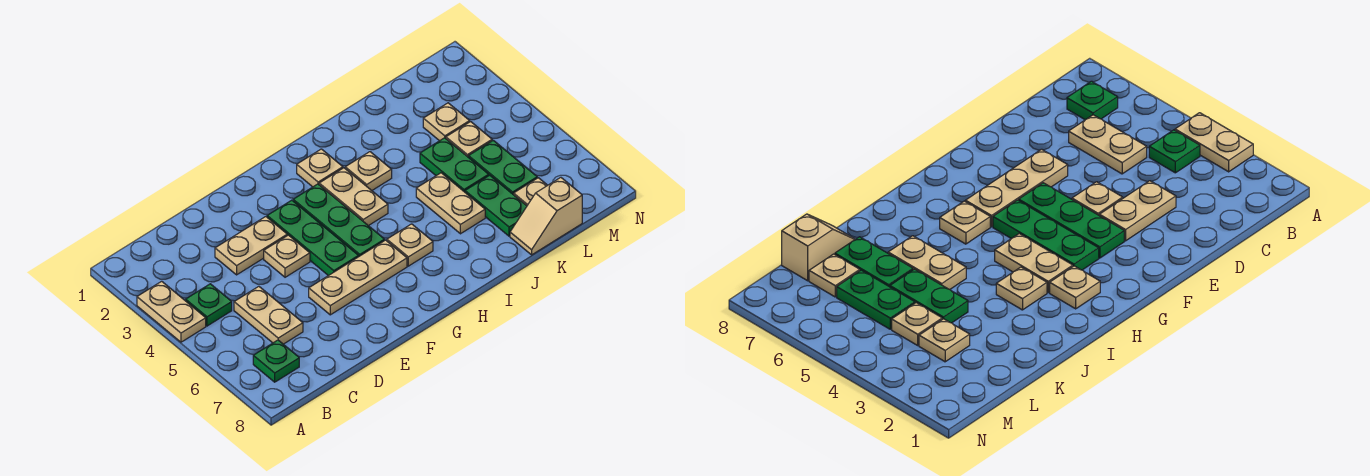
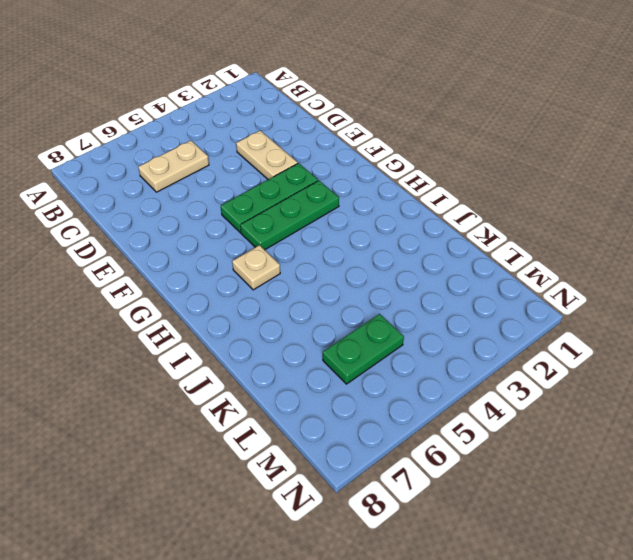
none -> tan 1x2 plate [137,281,206,342]
none -> green 1x1 plate [186,284,232,326]
none -> green 1x1 plate [253,340,299,382]

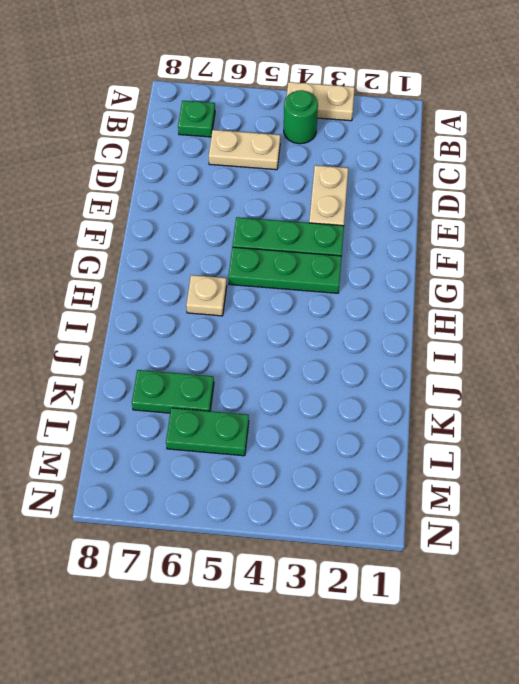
green 1x1 round brick [284,90,318,144] -> green 1x1 plate [186,284,232,326]
none -> tan 1x1 plate [264,235,310,277]
none -> tan 1x3 plate [309,240,407,315]
none -> tan 1x1 plate [297,149,343,187]

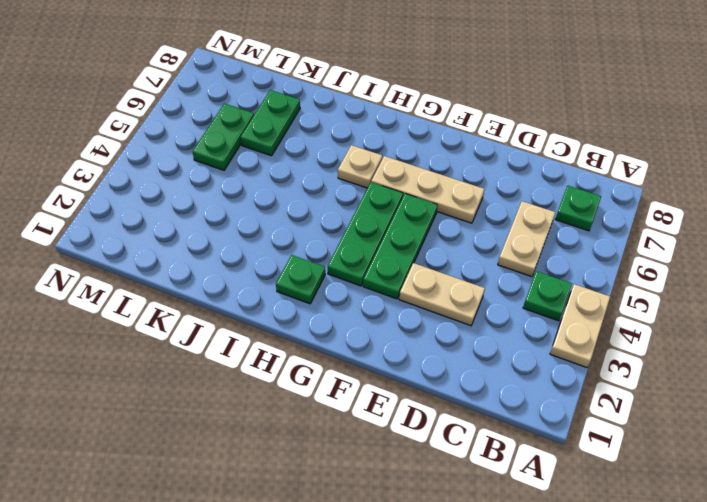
green 1x1 plate [276,255,325,304] -> tan 1x1 plate [297,149,343,187]
none -> tan 1x1 plate [264,235,310,277]
none -> tan 1x2 plate [319,168,388,226]
none -> tan 1x1 plate [345,152,392,190]

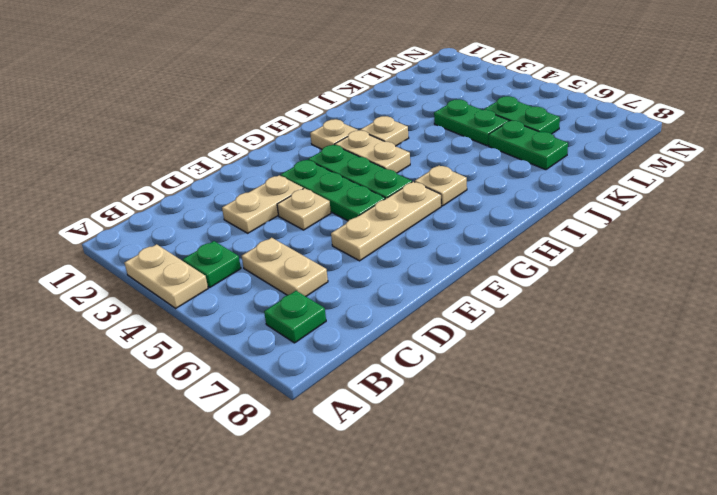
none -> tan 1x2 plate [416,173,485,234]
none -> tan 1x2 slope [510,177,582,255]
none -> tan 1x1 plate [423,103,470,141]

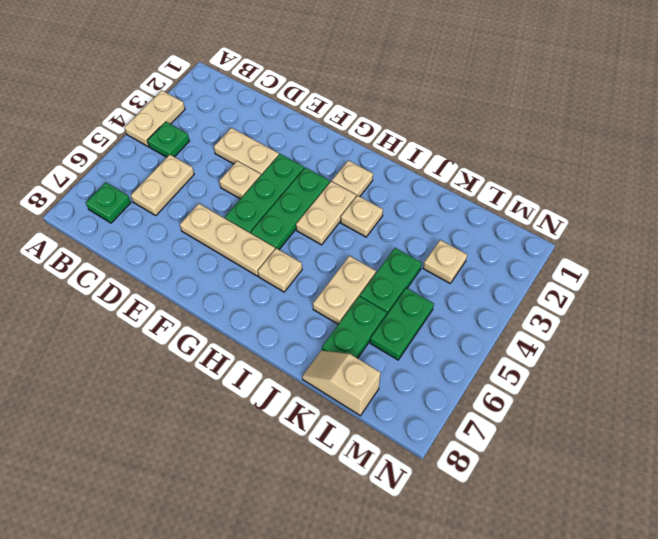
none -> tan 1x1 plate [446,122,492,157]
none -> tan 1x1 plate [514,178,547,206]

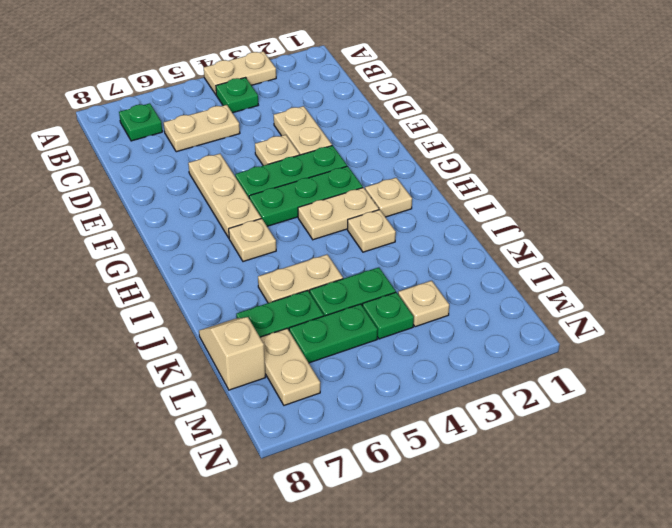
green 1x1 plate [362,292,414,339] -> tan 1x1 plate [446,122,492,157]
tan 1x2 plate [260,329,320,405] -> tan 1x1 plate [514,178,547,206]

